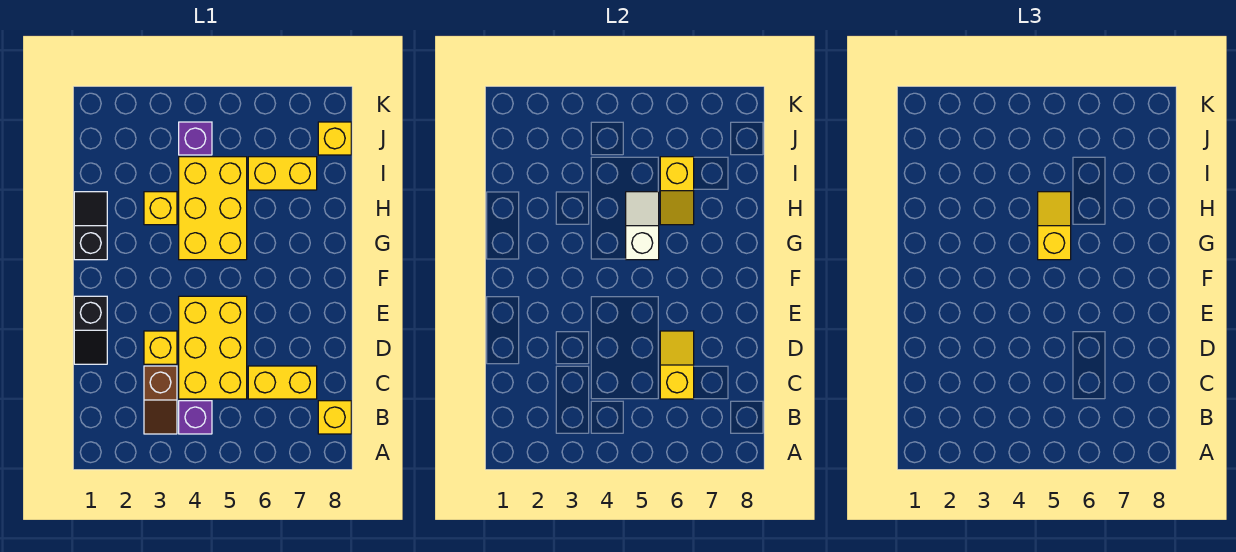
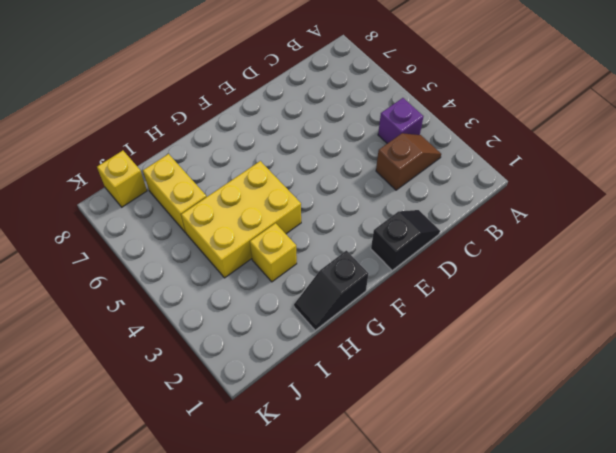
none -> yellow 1x1 brick [318,401,351,434]
none -> yellow 2x3 brick [179,296,247,399]
none -> yellow 1x2 brick [248,366,317,399]

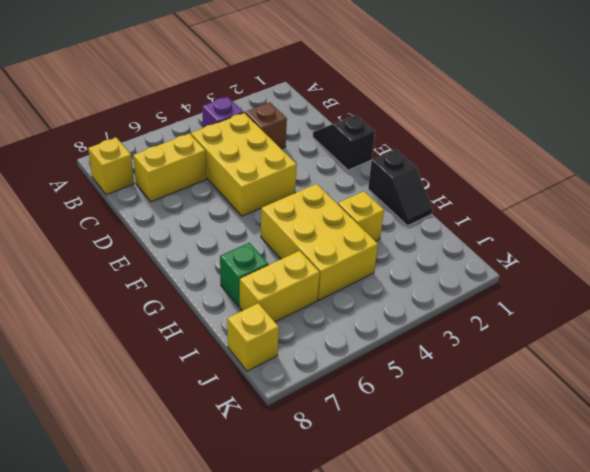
green 1x1 brick [220,243,268,306] -> none
none -> yellow 1x1 brick [144,331,177,364]
none -> purple 1x1 brick [179,122,212,155]
none -> yellow 1x2 slope [660,331,694,399]

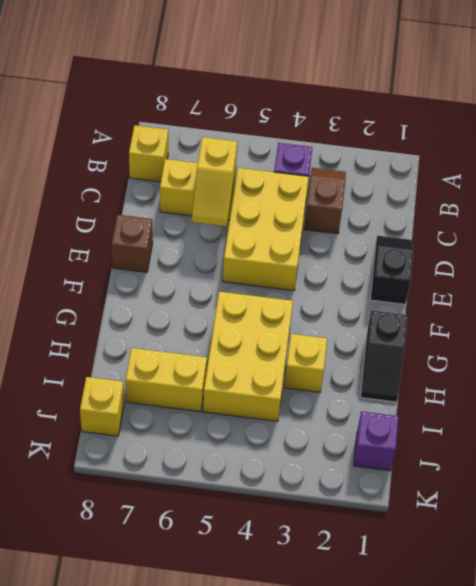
brown 1x1 brick [112,215,153,272] -> none
purple 1x1 brick [354,411,399,471] -> purple 1x1 brick moved to [179,122,212,155]
none -> yellow 1x1 brick [144,331,177,364]
none -> white 1x2 slope [626,192,659,260]
none -> yellow 1x2 slope [660,157,694,225]

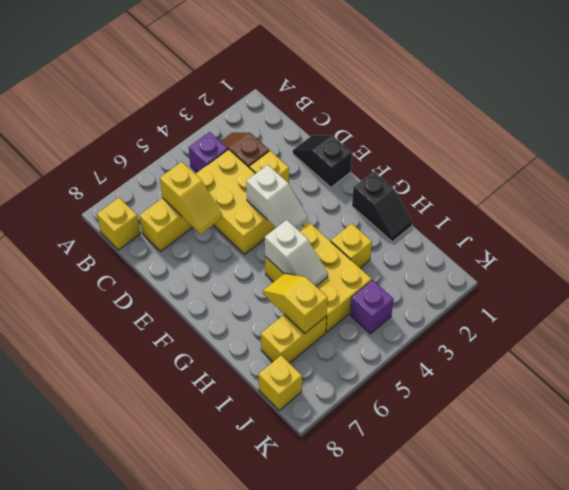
white 1x2 slope [246,165,308,229] -> none
none -> yellow 1x2 slope [1038,192,1071,260]

